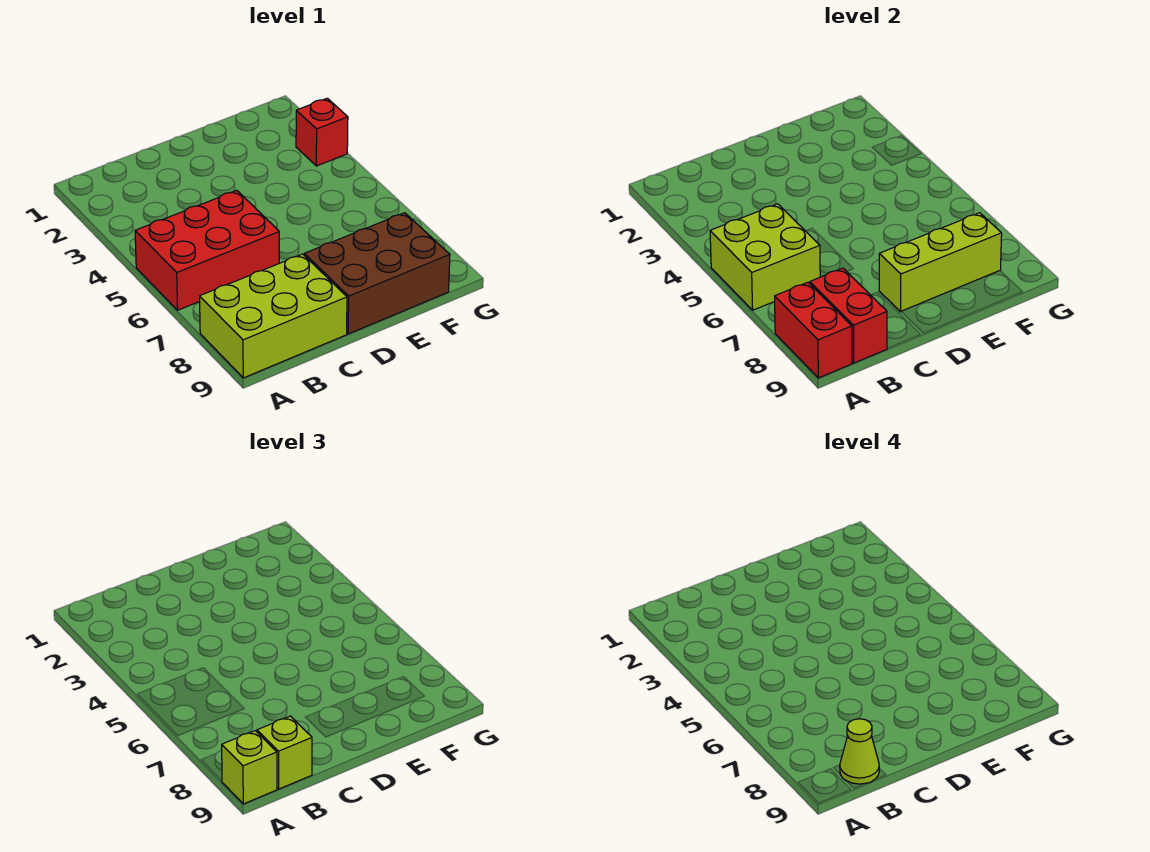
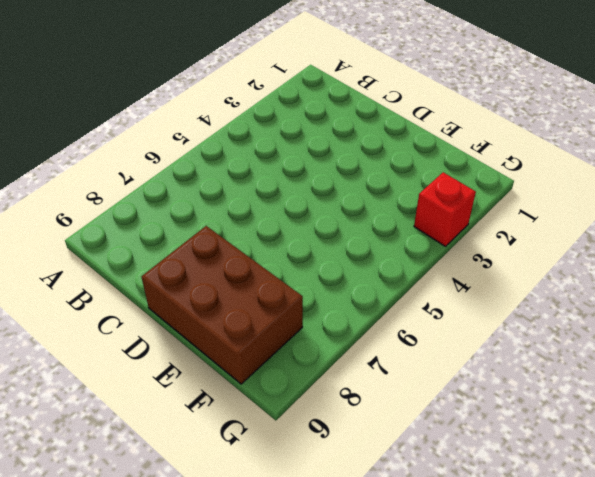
none -> red 2x3 brick [135,191,279,310]
none -> lime 2x3 brick [200,254,347,378]

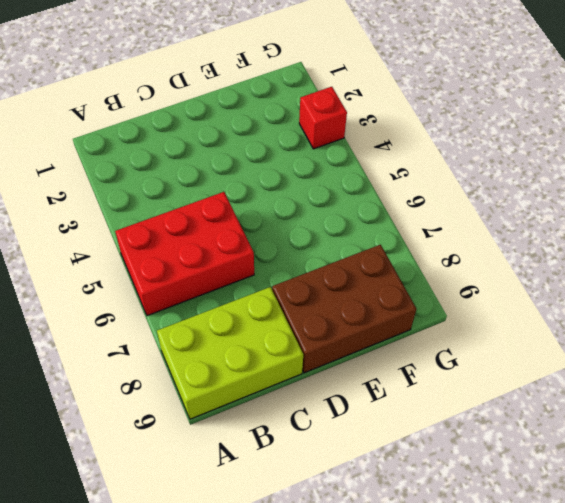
none -> lime 2x2 brick [710,204,820,310]
none -> red 1x2 brick [775,282,852,378]

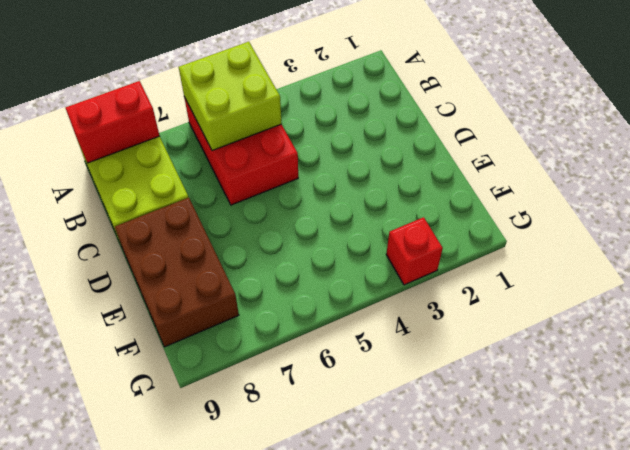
none -> red 1x2 brick [810,268,887,363]
none -> lime 1x3 brick [879,213,1002,312]

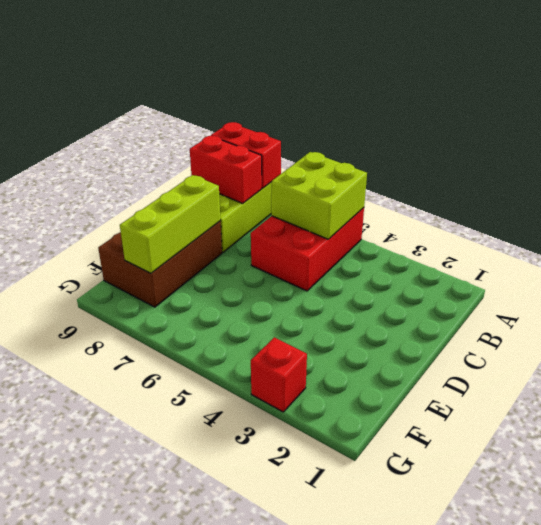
none -> lime 1x1 brick [222,731,277,804]
none -> lime 1x1 brick [257,716,312,789]

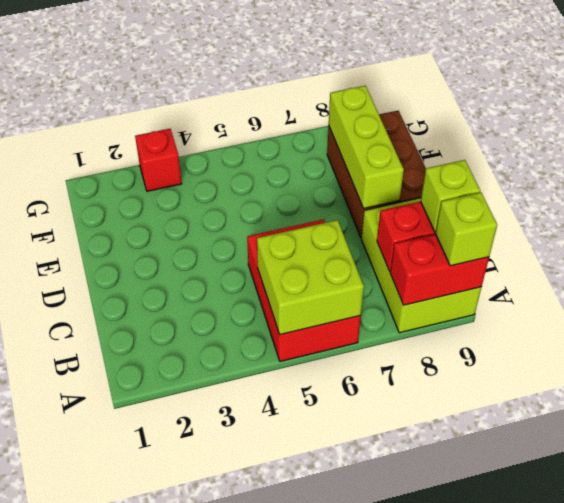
none -> lime 1x1 cone [840,719,879,784]

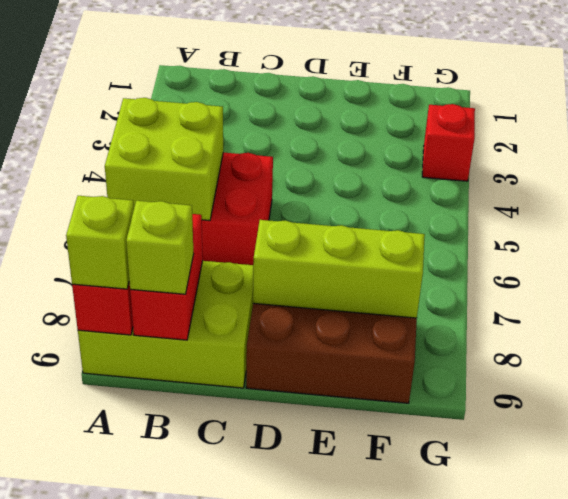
none -> lime 1x1 cone [840,719,879,784]

